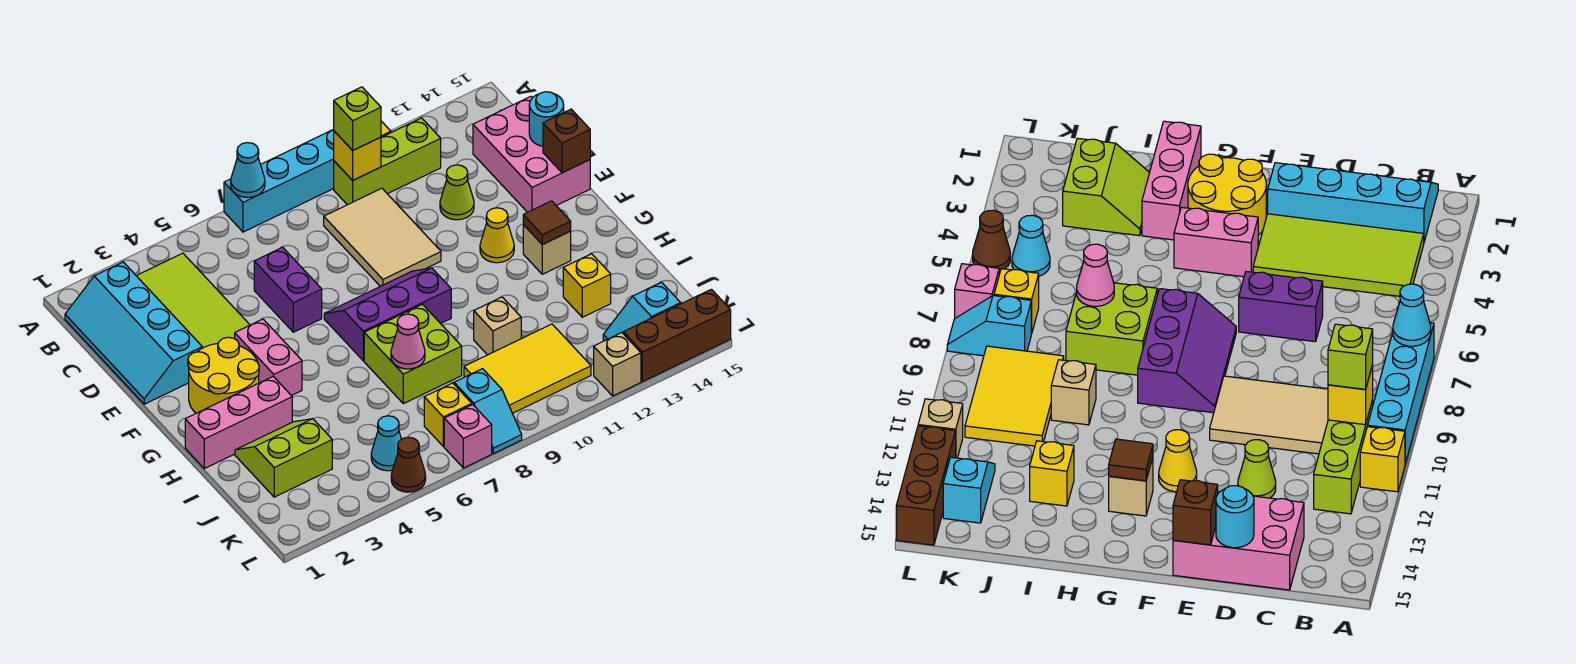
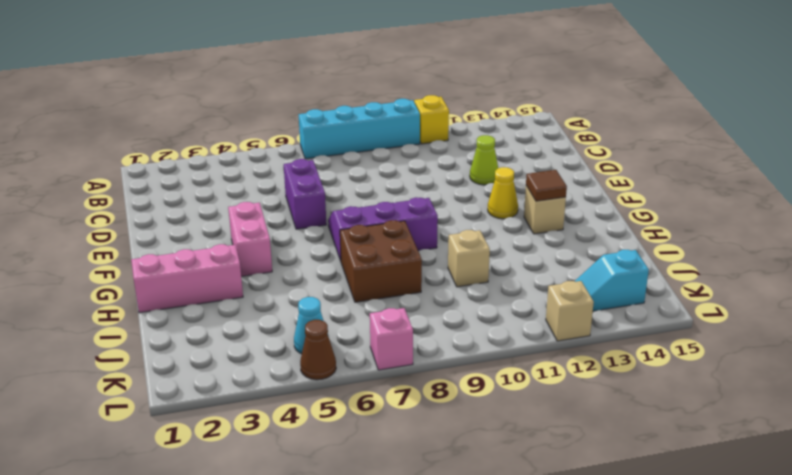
brown 2x2 brick [340,220,422,302] -> lime 2x2 brick [364,304,462,404]
none -> cyan 2x4 slope [65,262,202,404]
none -> lime 2x4 tile [137,253,250,348]
none -> lime 1x3 brick [334,118,441,205]
none -> tan 2x3 tile [324,188,441,286]

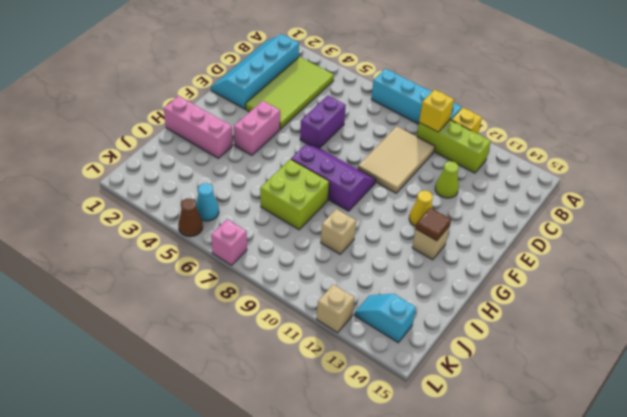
none -> pink 2x3 brick [473,97,590,212]
none -> yellow 2x2 round brick [188,337,259,413]
none -> lime 2x2 slope [235,419,332,497]
none -> yellow 1x1 brick [563,254,611,317]

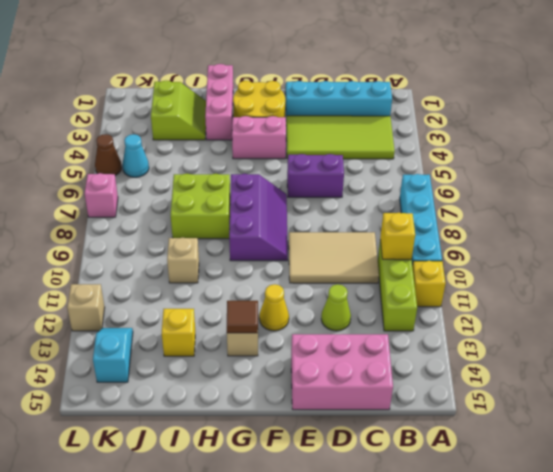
none -> yellow 2x3 tile [464,324,591,413]
none -> yellow 1x1 brick [424,383,472,447]
none -> cyan 1x2 slope [454,369,522,454]
none -> brown 1x3 brick [623,289,731,382]

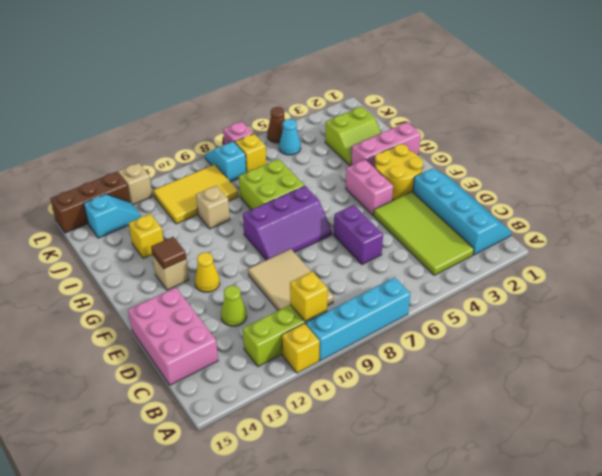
none -> cyan 1x1 cone [231,143,265,197]
none -> cyan 1x1 round brick [529,92,564,146]
none -> brown 1x1 brick [543,109,590,173]
none -> pink 1x1 cone [391,314,425,369]

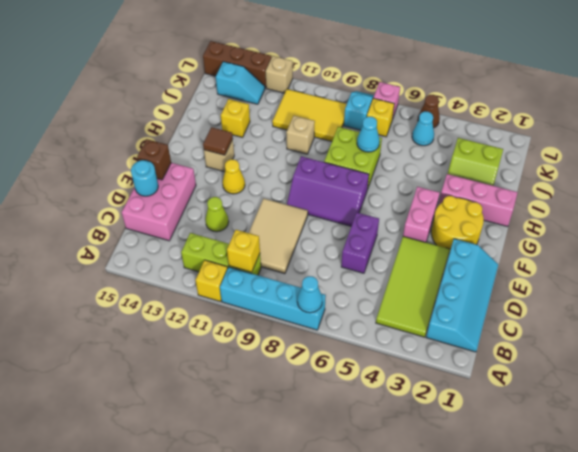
cyan 1x1 cone [357,117,380,152] -> pink 1x1 cone [391,314,425,369]
none -> lime 1x1 brick [334,87,381,150]

